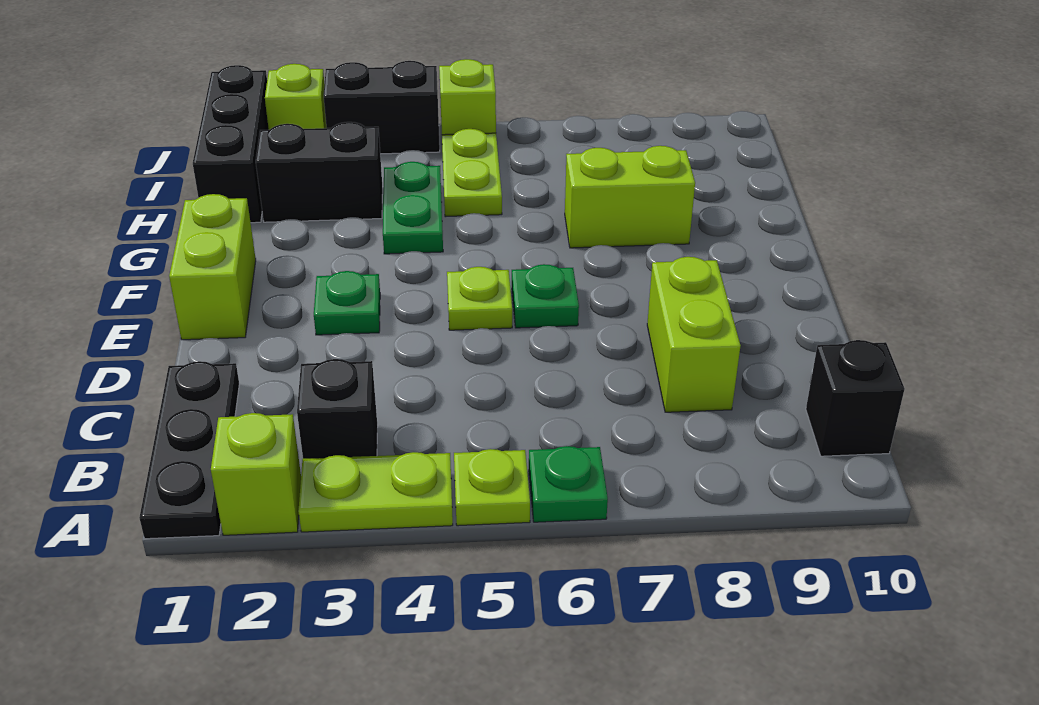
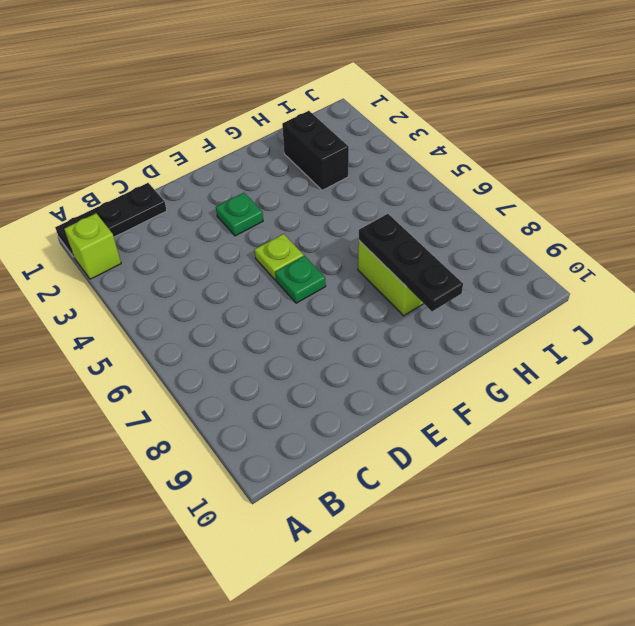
black 1x3 plate [359,214,463,311] -> none
none -> lime 1x2 plate [298,452,453,532]
none -> lime 1x1 plate [454,449,530,526]
none -> green 1x1 plate [529,446,608,522]

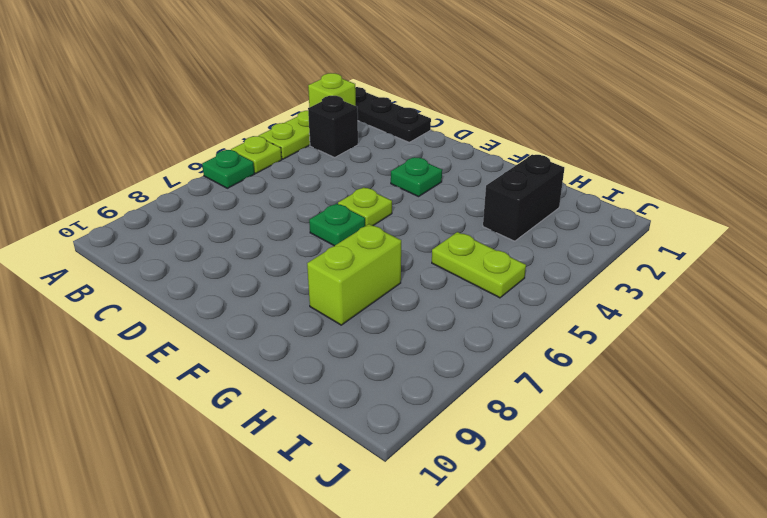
none -> black 1x1 brick [806,340,905,456]
none -> lime 1x2 brick [647,257,741,412]
none -> lime 1x2 brick [169,194,256,340]

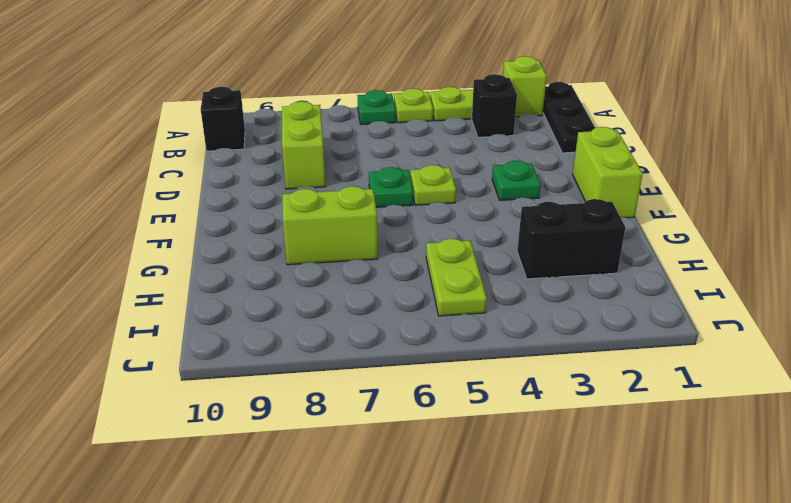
none -> green 1x2 plate [383,162,443,254]
none -> black 1x3 brick [193,65,269,223]
none -> lime 1x1 brick [265,64,326,130]

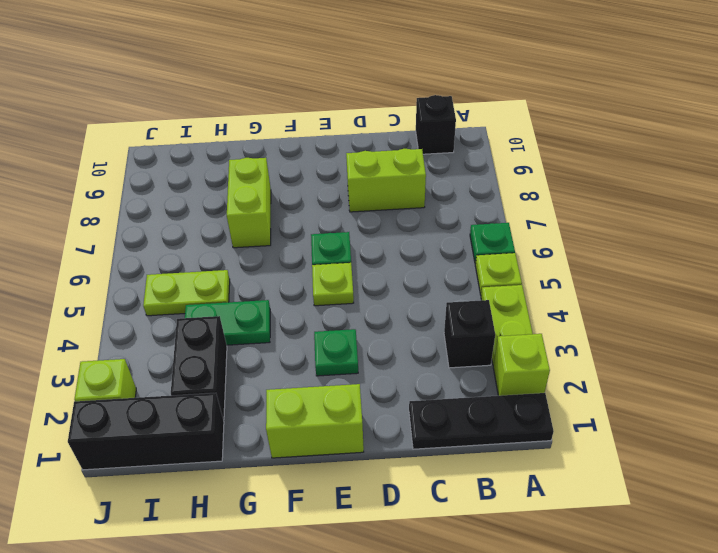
none -> black 1x2 brick [324,61,440,154]
none -> lime 1x1 brick [439,59,496,135]

